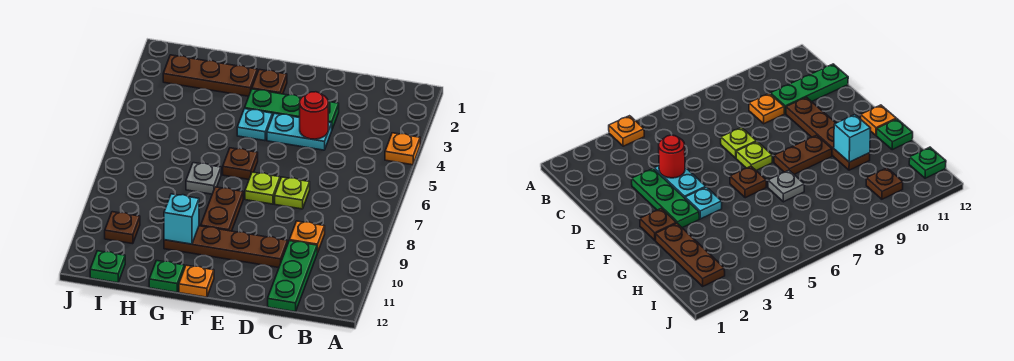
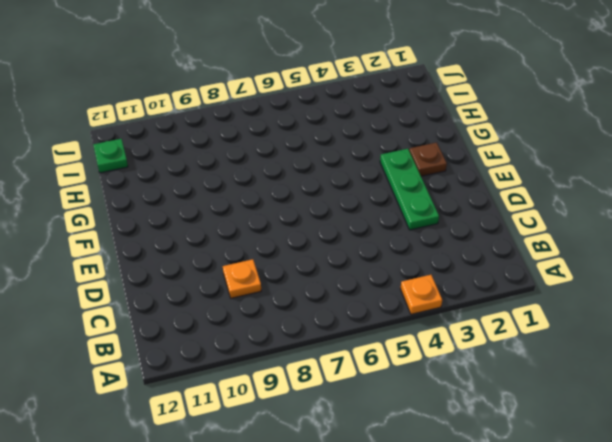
none -> green 1x3 plate [268,241,317,312]
none -> cyan 1x2 plate [267,114,332,150]
none -> lime 1x1 plate [275,177,310,209]

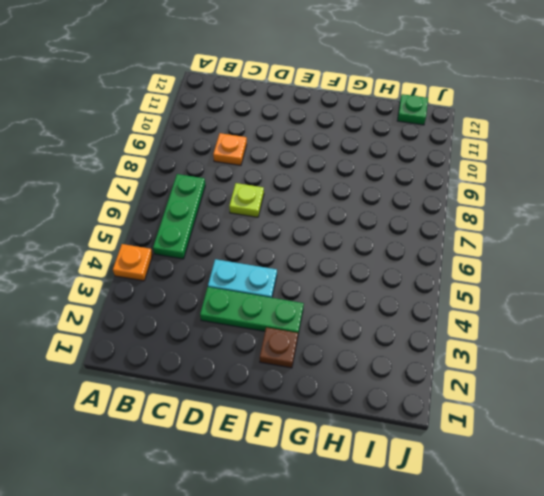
green 1x3 plate [153,174,205,259] -> green 1x3 plate moved to [268,241,317,312]
none -> brown 1x4 plate [164,226,288,268]
none -> lime 1x1 plate [245,172,280,204]
none -> cyan 1x1 plate [237,109,272,141]

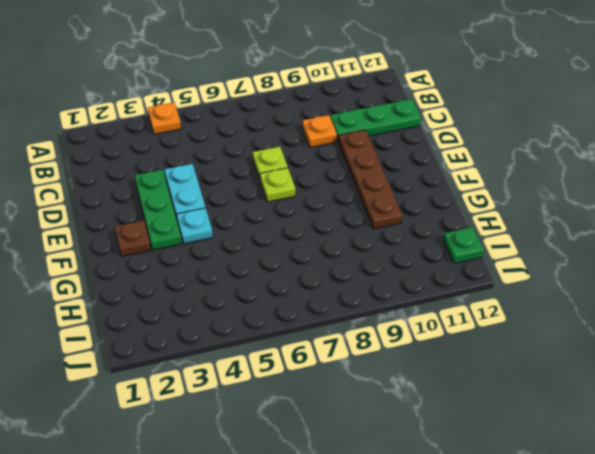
none -> brown 1x1 plate [223,148,258,179]
none -> brown 1x2 plate [201,187,243,231]
none -> orange 1x1 plate [179,265,214,297]

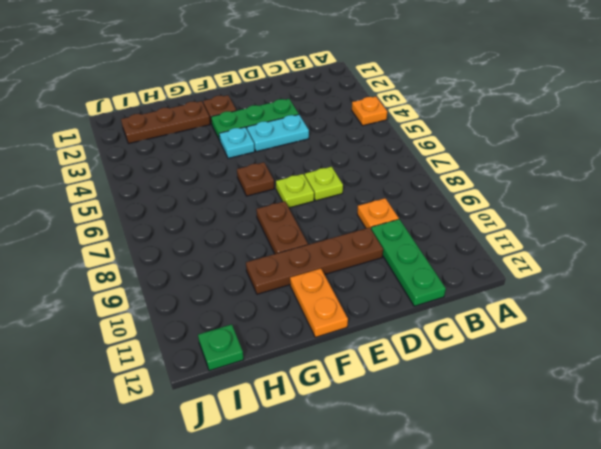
orange 1x2 plate [290,268,348,337] -> orange 1x1 plate [179,265,214,297]
none -> grey 1x1 plate [186,163,221,194]
none -> green 1x1 plate [149,261,184,292]
none -> brown 1x1 plate [105,212,140,244]

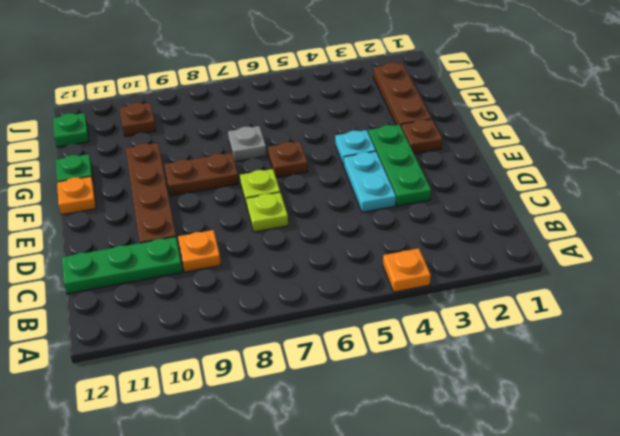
none -> red 1x1 round brick [300,92,328,139]
none -> cyan 1x1 brick [164,194,199,244]

